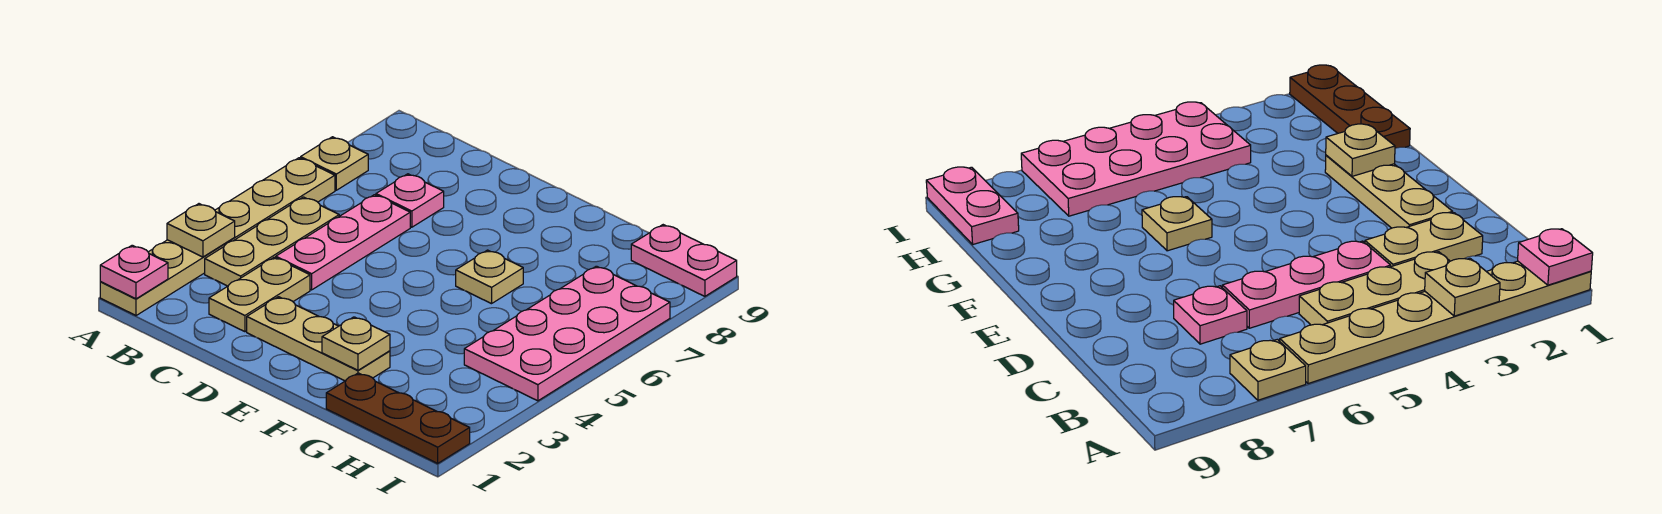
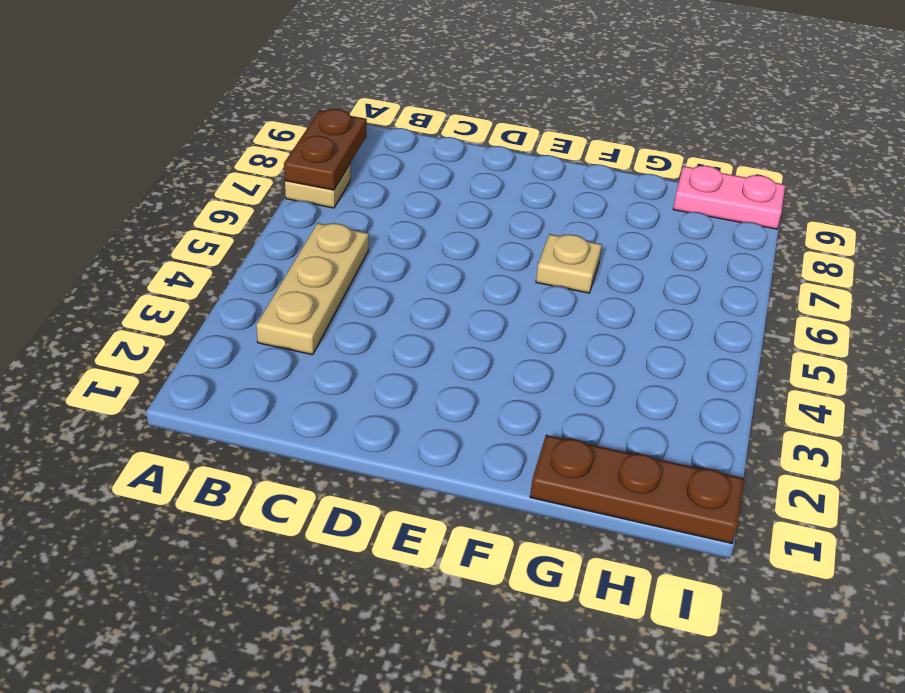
brown 1x2 plate [284,109,367,190] -> none
none -> tan 1x6 plate [100,158,335,316]
none -> tan 1x2 plate [209,257,310,332]
none -> pink 1x3 plate [276,195,410,290]

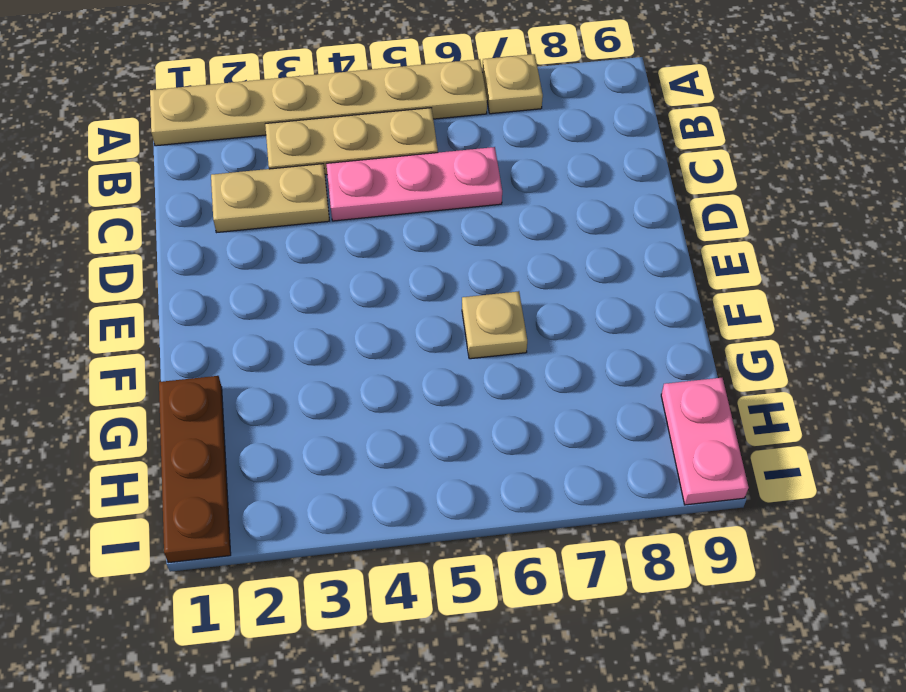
none -> pink 1x1 plate [376,174,444,227]
none -> tan 1x3 plate [247,297,390,381]
none -> pink 2x4 plate [464,266,670,401]

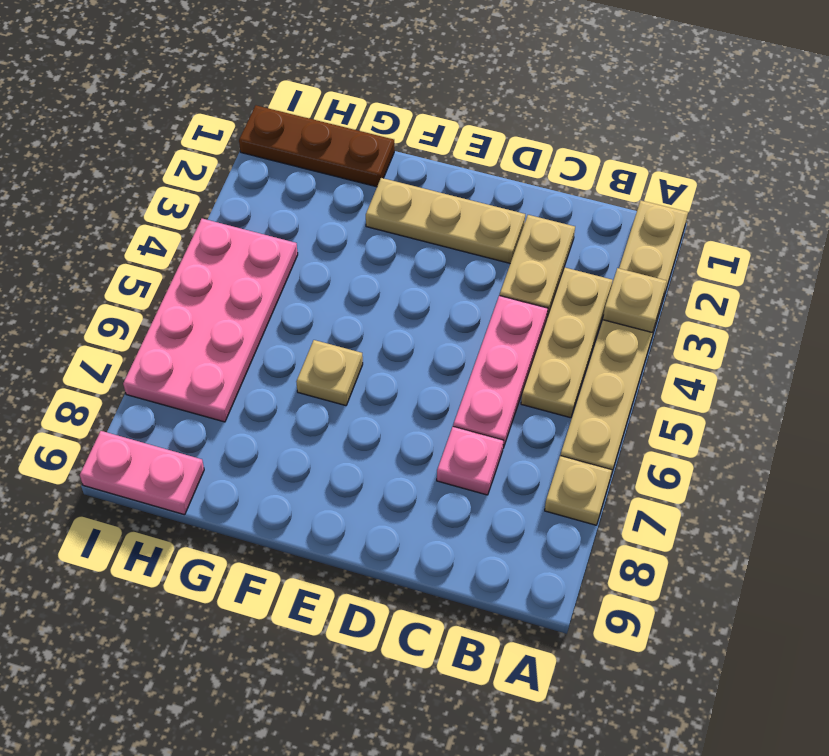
none -> pink 1x1 plate [100,245,168,299]
none -> tan 1x1 plate [322,317,390,370]

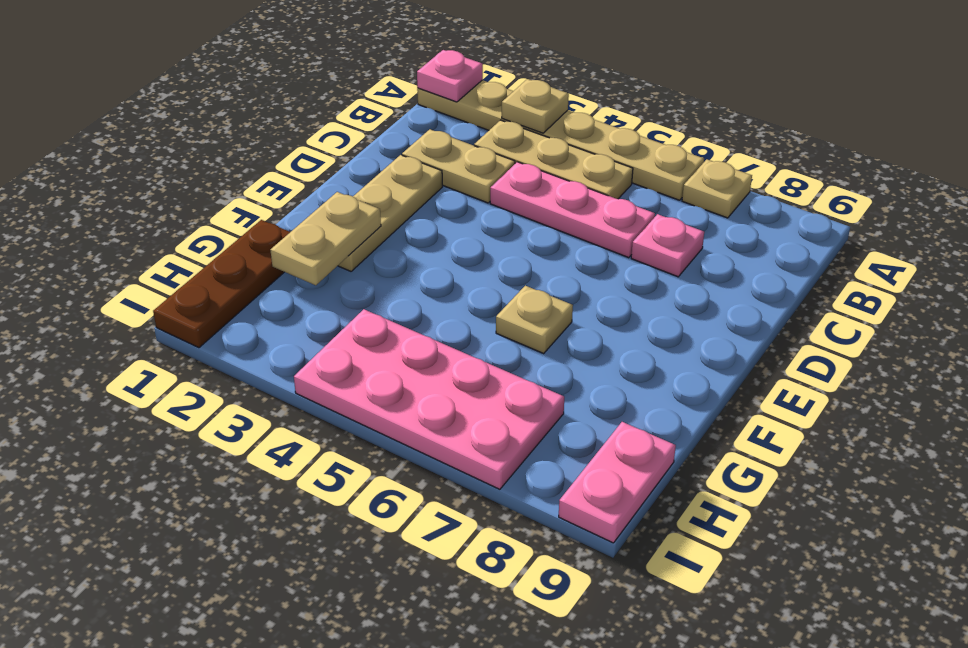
tan 1x2 plate [271,192,381,285] -> tan 1x1 plate [322,317,390,370]

